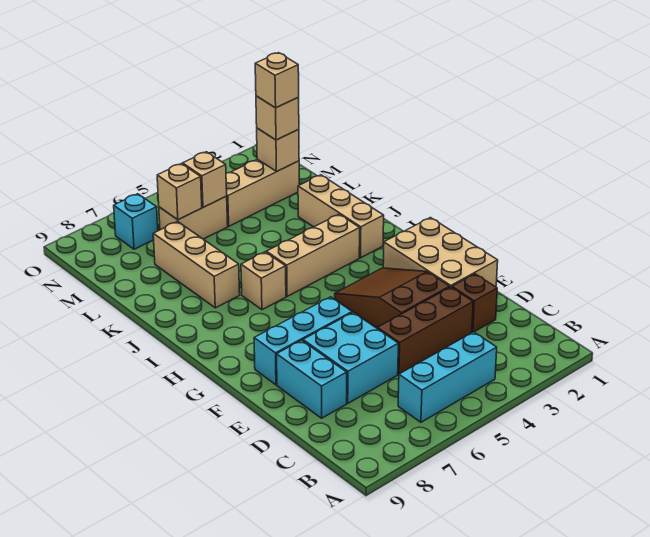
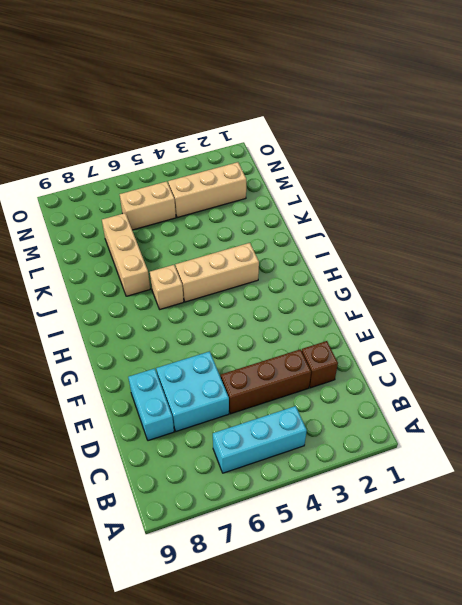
none -> tan 2x3 brick [383,218,498,287]
none -> brown 2x3 slope [335,268,450,328]
none -> cyan 1x3 brick [254,297,352,385]

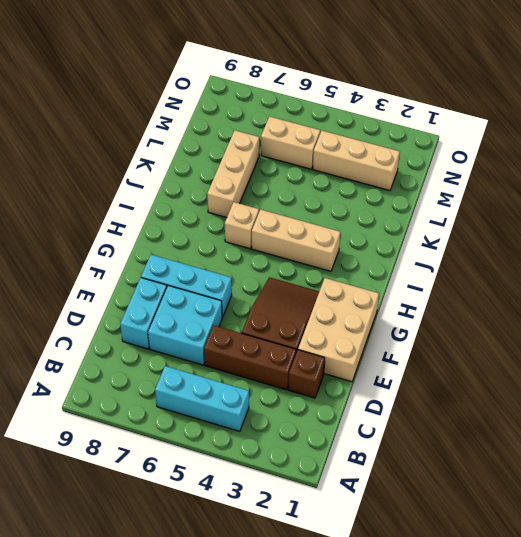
none -> tan 1x3 brick [298,175,384,258]
none -> cyan 1x1 brick [114,194,158,249]
none -> tan 1x1 brick [257,128,299,171]

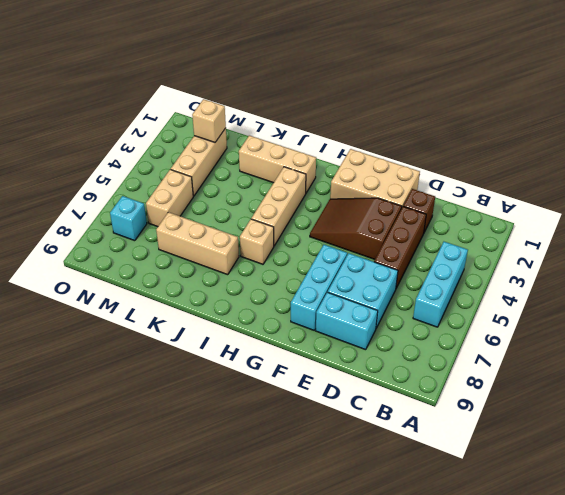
none -> tan 1x1 brick [183,152,227,207]
none -> tan 1x1 brick [157,164,202,220]
none -> tan 1x1 brick [256,96,299,140]

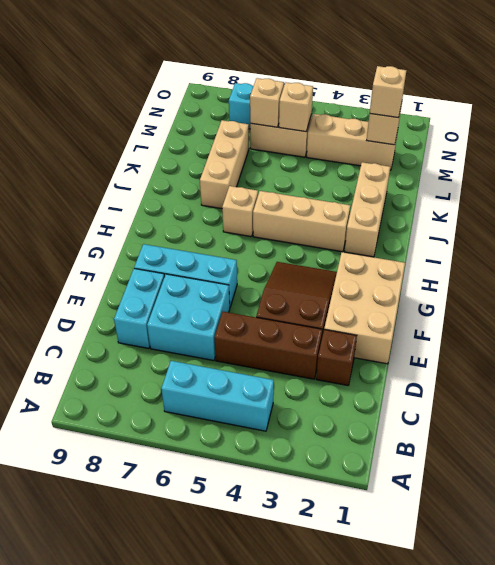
none -> tan 1x1 brick [255,53,299,108]

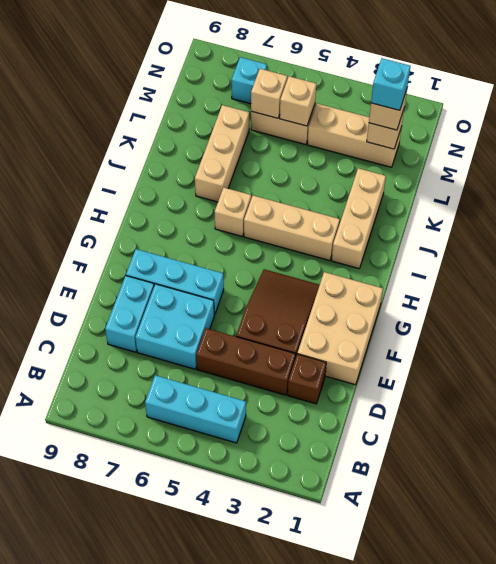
cyan 1x1 brick [371,58,410,110] -> tan 1x1 brick [255,53,299,108]

